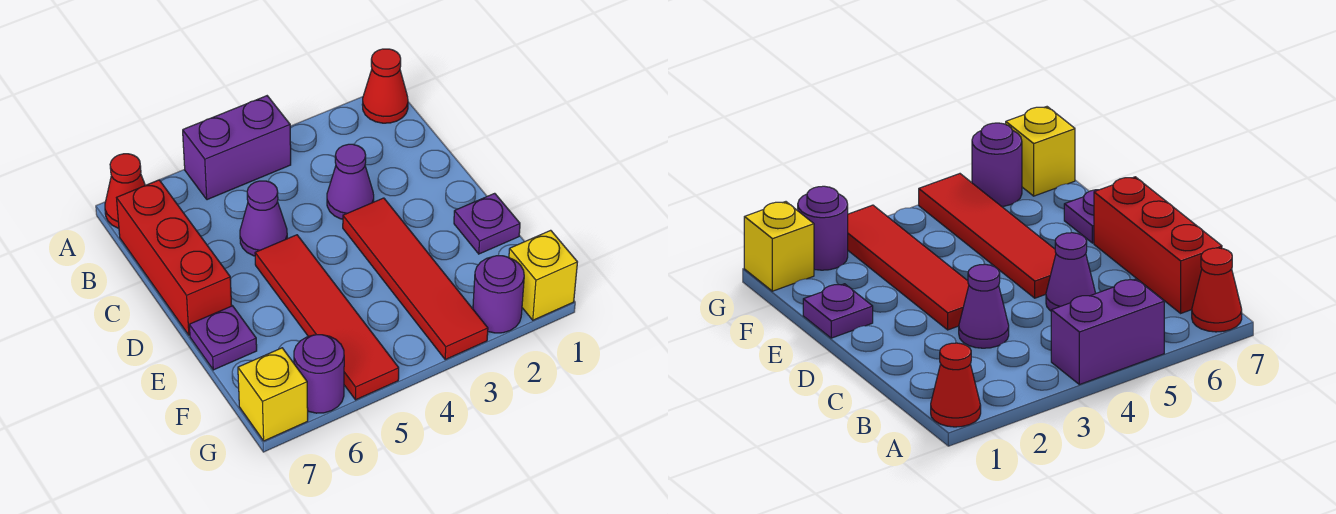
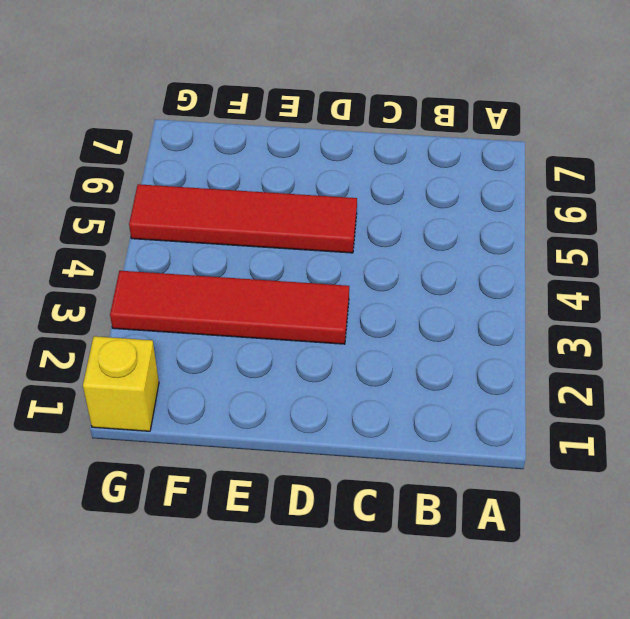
none -> red 1x1 cone [362,49,408,123]
none -> purple 1x2 brick [183,96,291,200]
none -> red 1x1 cone [105,154,145,228]

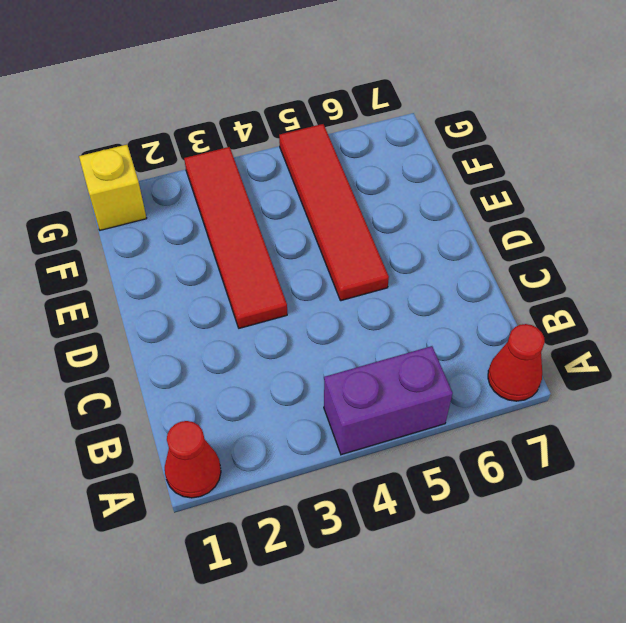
none -> red 1x3 brick [117,180,232,335]
none -> purple 1x1 cone [327,144,374,219]
none -> purple 1x1 cone [240,181,287,256]

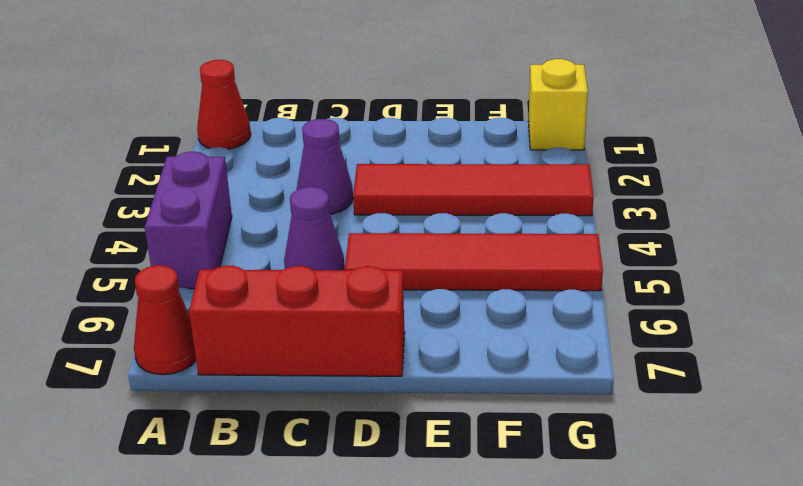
none -> purple 1x1 plate [454,193,520,254]
none -> purple 1x1 plate [189,306,257,370]
none -> purple 1x1 round brick [473,256,524,333]

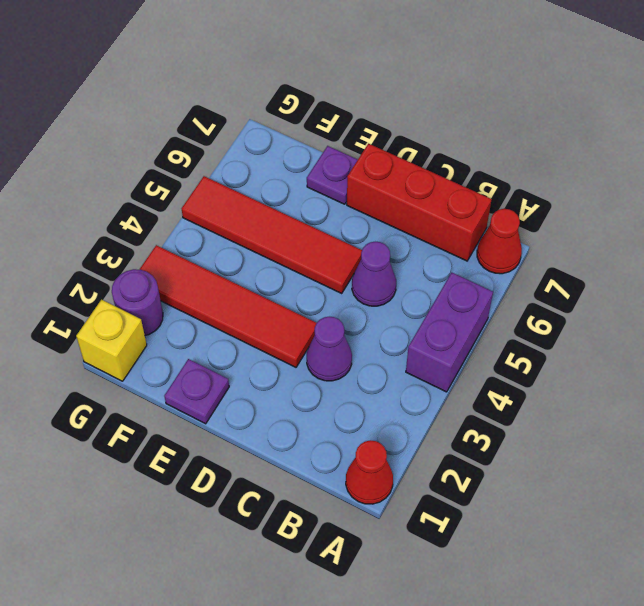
none -> purple 1x1 round brick [294,335,344,413]
none -> yellow 1x1 brick [238,348,308,441]

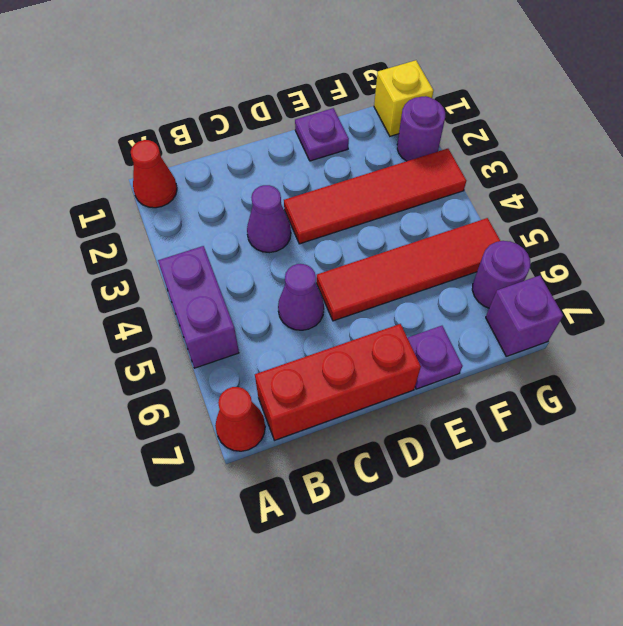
purple 1x1 brick [486,276,563,356] -> yellow 1x1 brick [238,348,308,441]

